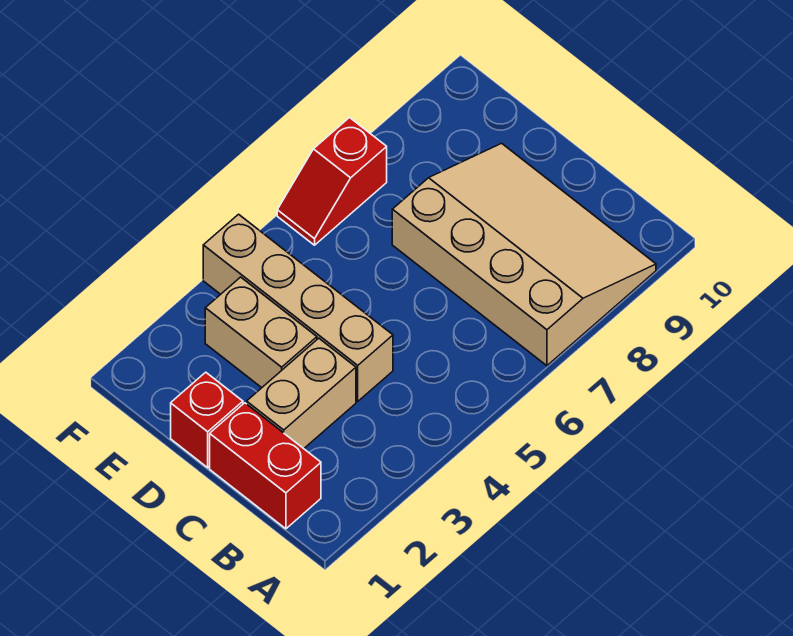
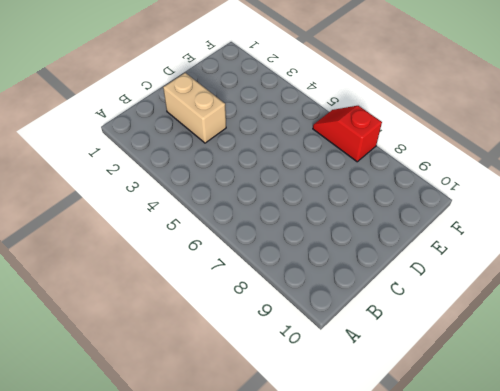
none -> tan 3x4 slope [392,143,656,366]
none -> red 1x2 brick [210,403,321,529]

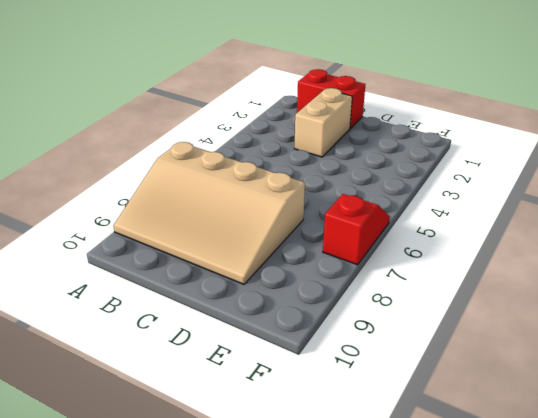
none -> tan 1x4 brick [203,214,393,401]
none -> red 1x1 brick [171,372,243,468]

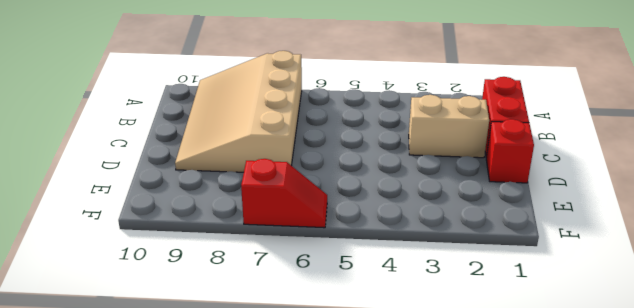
none -> tan 1x4 brick [203,214,393,401]
none -> tan 1x2 brick [205,277,317,388]

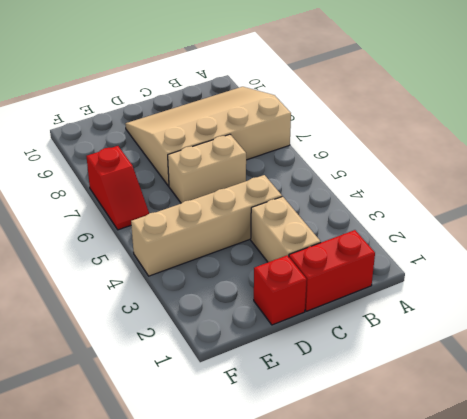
tan 1x2 brick [168,134,246,203] -> tan 1x2 brick moved to [205,277,317,388]

